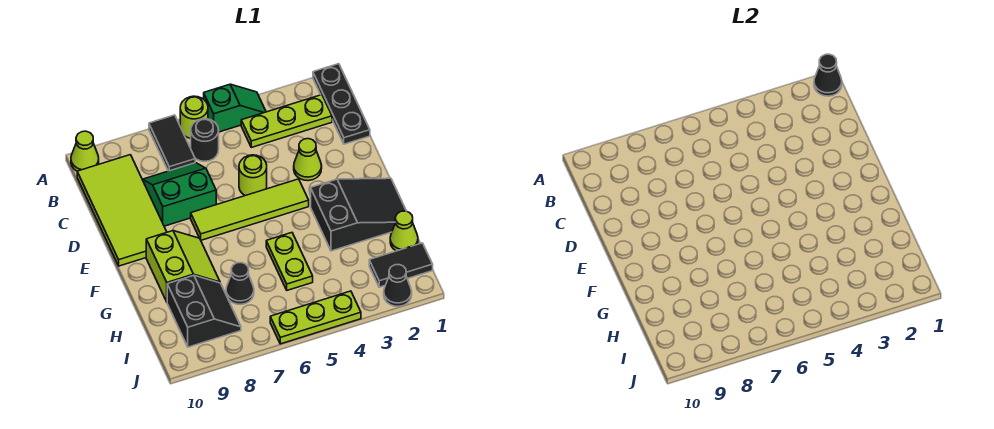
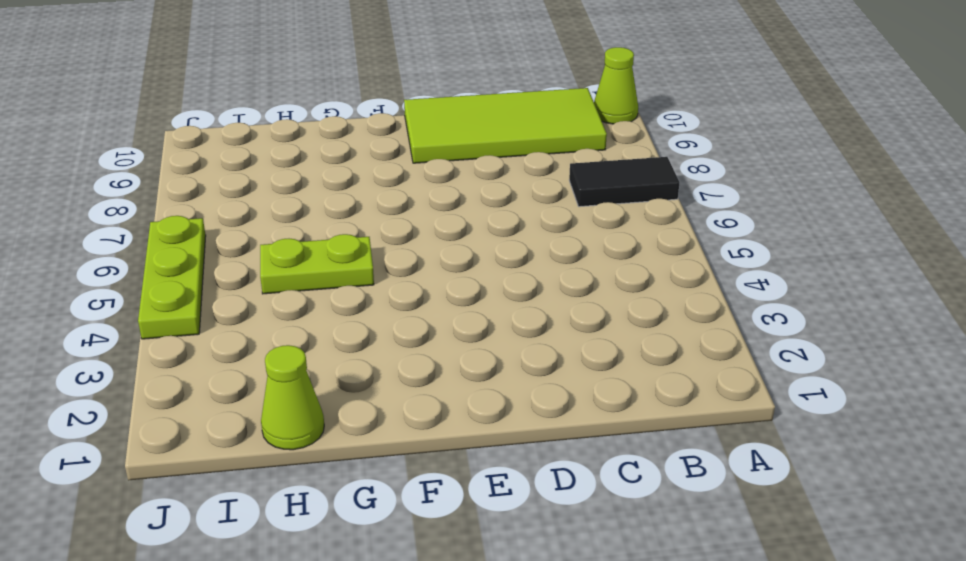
none -> black 1x3 plate [313,64,370,144]
none -> green 1x2 slope [204,84,266,132]
none -> lime 1x1 round brick [180,96,208,139]

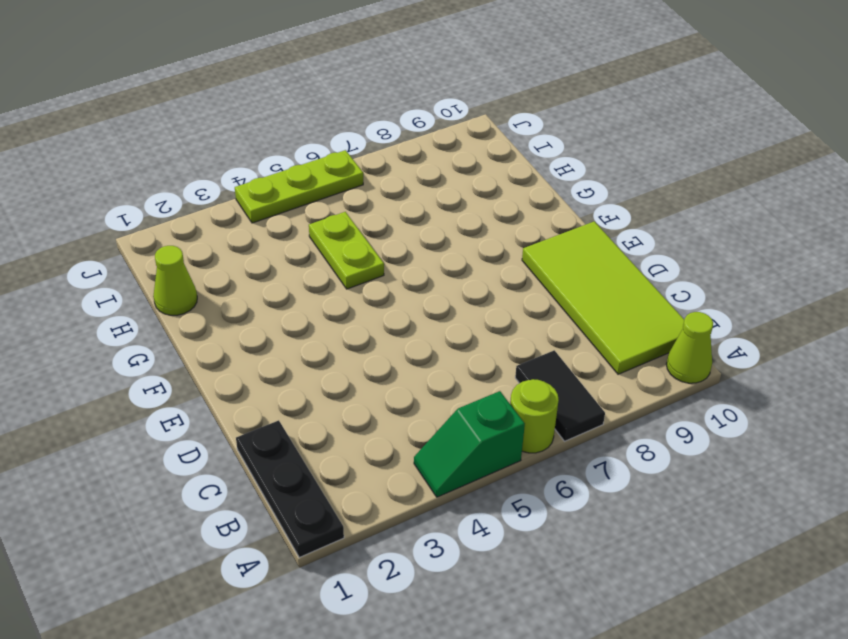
none -> lime 1x3 plate [241,95,332,147]
none -> black 1x1 round brick [191,119,219,161]
none -> green 2x2 slope [142,163,216,226]

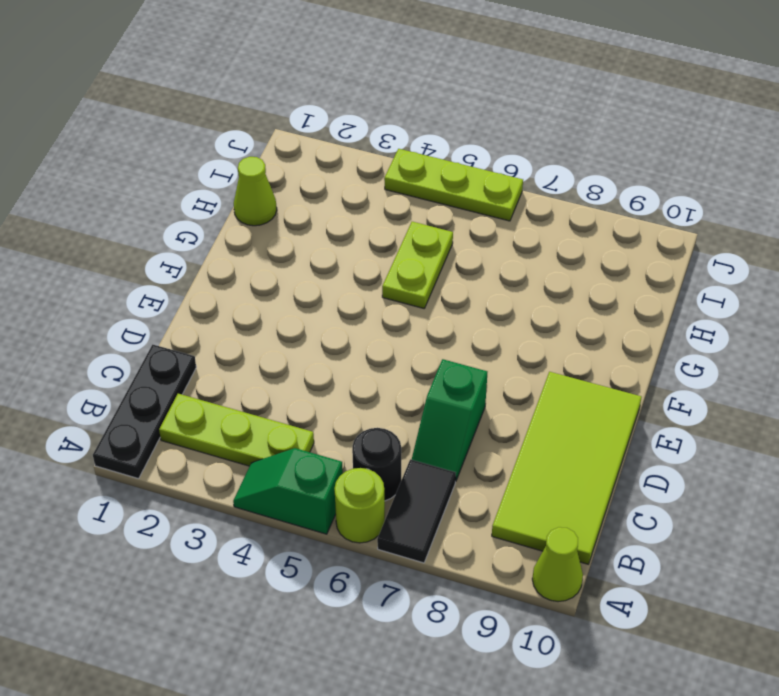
green 1x2 slope [412,359,487,481] -> green 2x2 slope [142,163,216,226]
none -> lime 1x1 cone [294,139,322,181]
none -> lime 1x1 round brick [239,155,267,196]
none -> lime 1x4 tile [191,179,309,240]

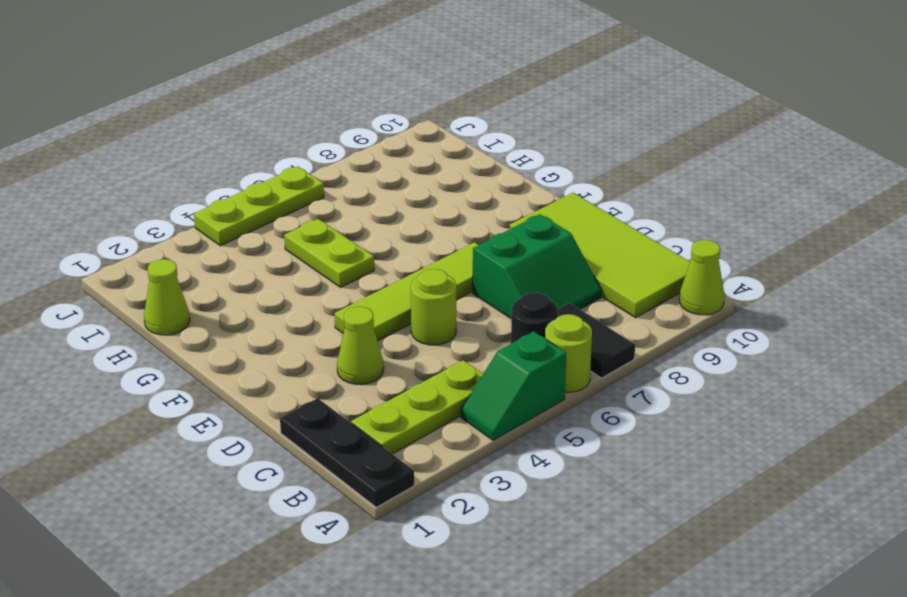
none -> black 2x3 slope [311,178,406,251]
none -> lime 2x2 slope [146,231,220,302]
none -> black 1x1 cone [226,263,254,304]

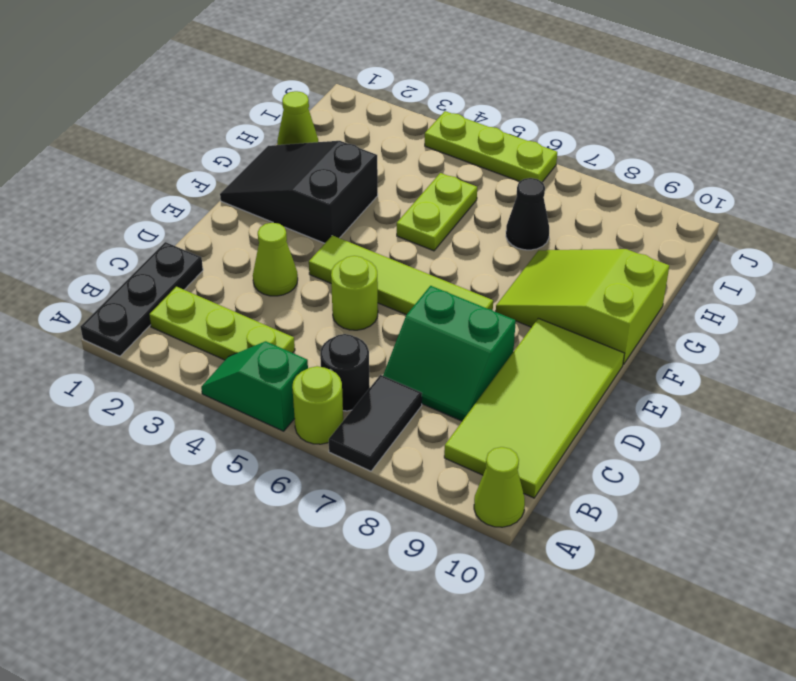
lime 2x3 slope [496,249,669,364] -> lime 2x2 slope [146,231,220,302]
none -> black 2x2 slope [167,275,241,347]
none -> black 1x2 tile [369,243,433,287]
none -> black 1x1 cone [384,265,412,306]

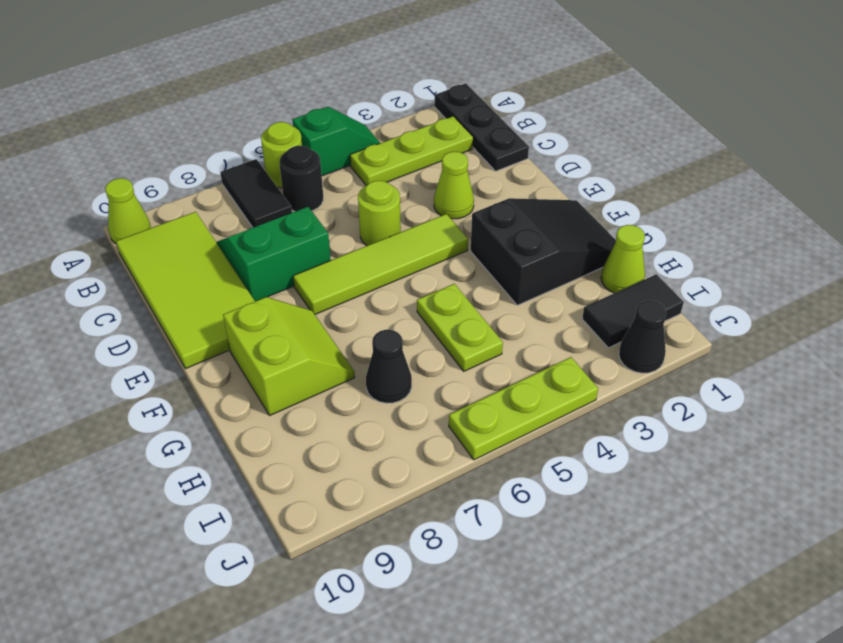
none -> black 2x2 slope [167,275,241,347]
none -> black 1x1 cone [814,54,842,96]

